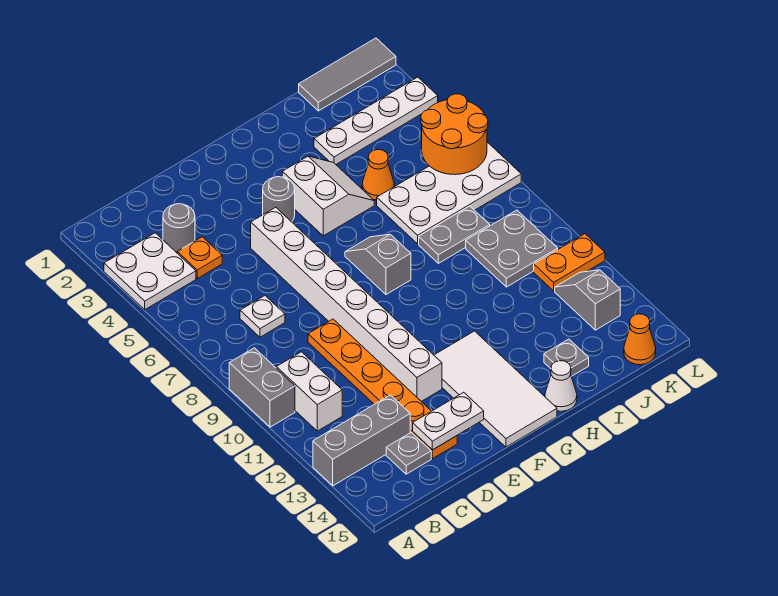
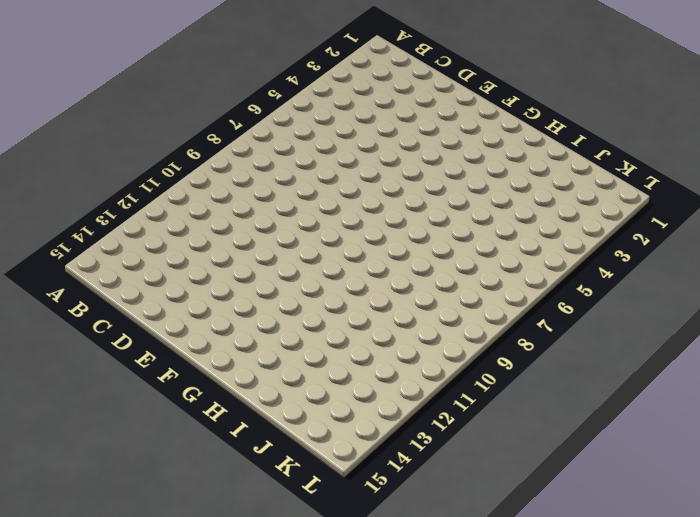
none -> white 2x2 plate [104,233,196,310]
none -> grey 1x2 brick [229,348,295,427]
none -> grey 1x3 brick [313,395,410,486]

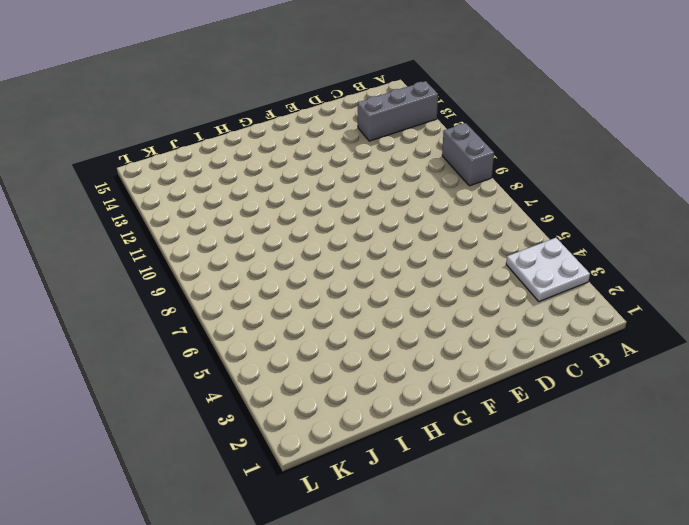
none -> white 1x2 brick [276,352,342,431]
none -> grey 1x1 round brick [163,204,195,253]
none -> orange 1x1 plate [177,237,222,278]

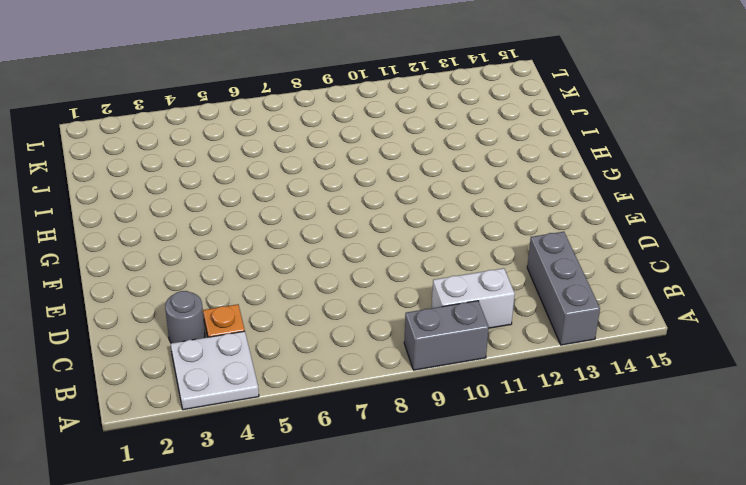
none -> white 1x1 plate [240,296,285,337]
none -> grey 1x1 plate [386,432,431,474]
none -> orange 1x6 plate [308,319,457,459]

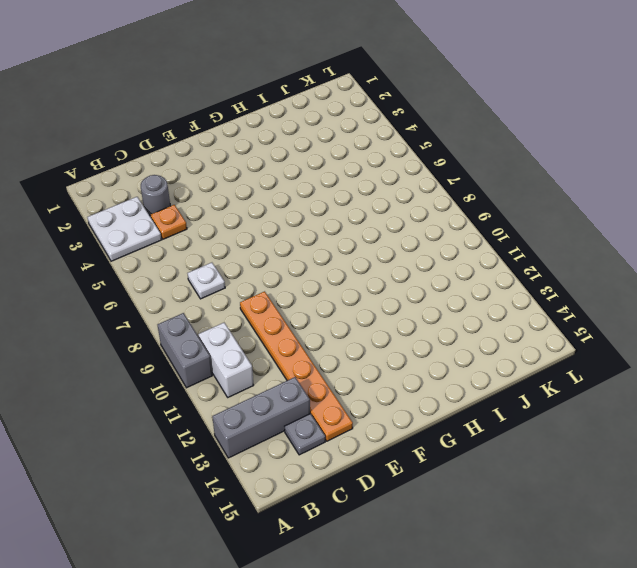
none -> white 1x8 brick [251,207,442,401]
none -> grey 1x1 round brick [263,177,295,222]
none -> white 2x4 tile [434,331,557,447]

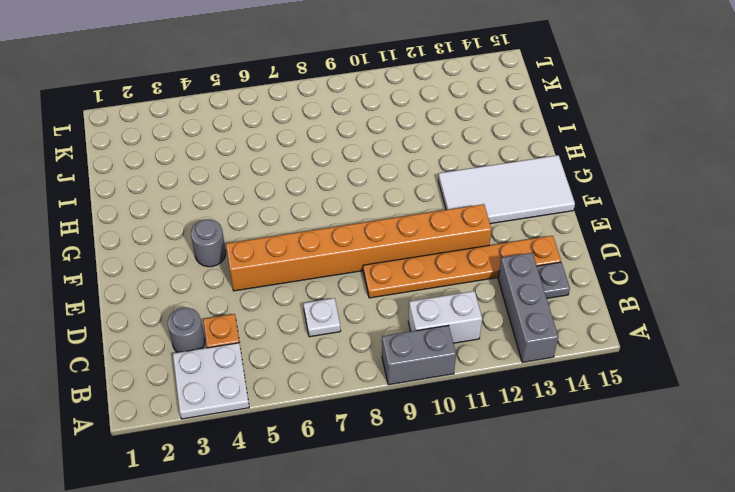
orange 1x8 brick [226,204,492,291] -> white 1x8 brick [251,207,442,401]
none -> white 2x2 slope [282,156,374,236]
none -> grey 1x2 slope [345,234,411,294]
none -> white 1x1 cone [545,361,577,411]

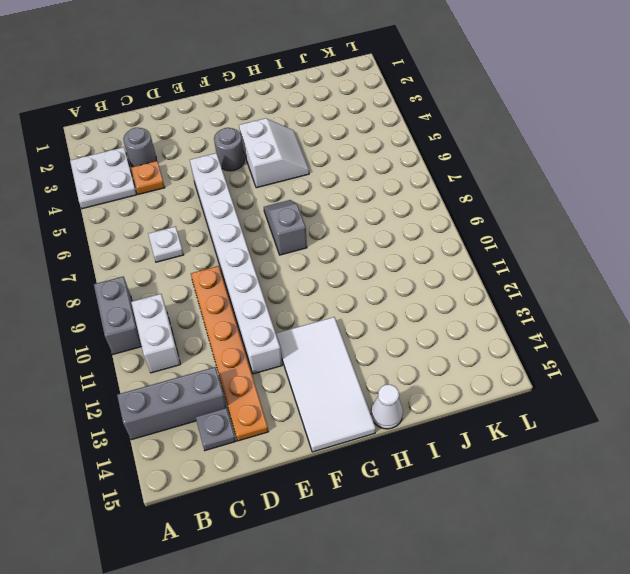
none -> white 1x4 plate [314,77,438,164]
none -> orange 1x1 cone [362,150,394,200]
none -> white 2x4 plate [377,142,521,244]

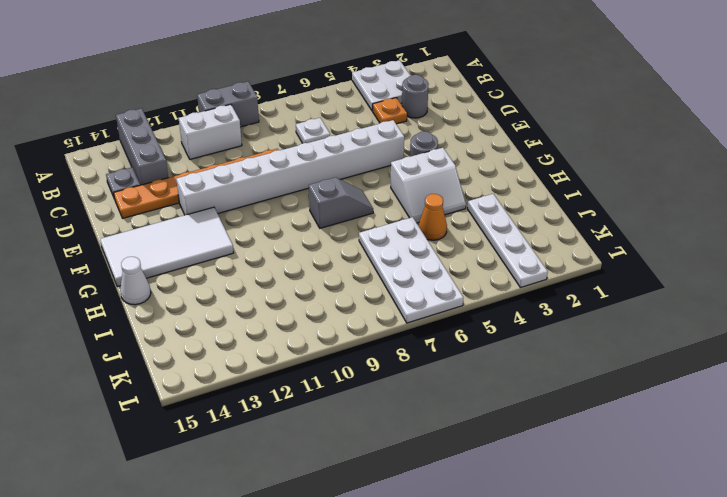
none -> grey 1x2 plate [419,206,490,263]
none -> grey 1x1 plate [544,339,589,376]
none -> grey 1x3 tile [299,38,396,111]

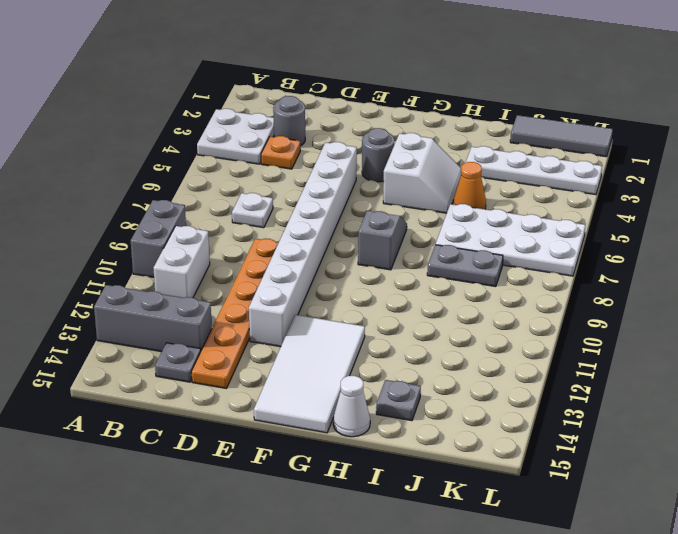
none -> grey 2x2 plate [466,210,558,287]
none -> orange 1x2 plate [534,234,605,291]
none -> grey 1x2 slope [555,270,620,330]

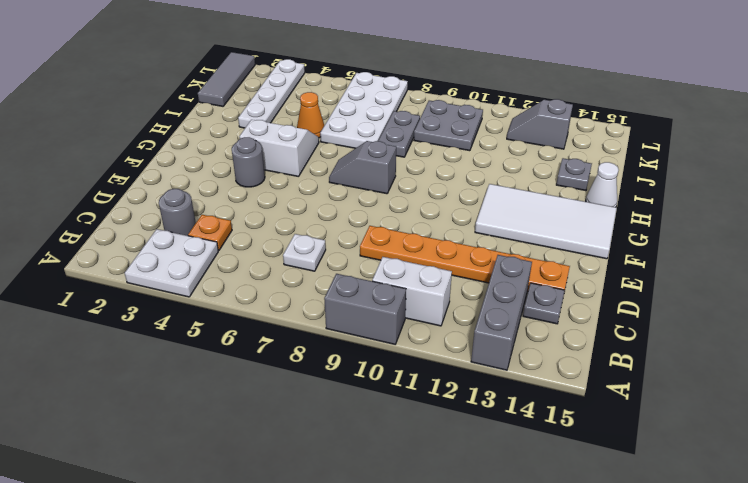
none -> white 1x8 brick [251,207,442,401]
none -> orange 1x2 plate [534,234,605,291]
none -> orange 1x1 cone [624,314,656,365]

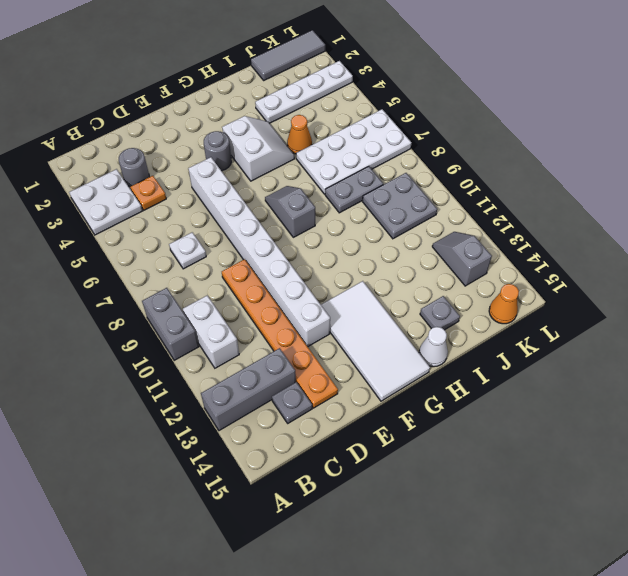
none -> orange 1x2 plate [534,234,605,291]
none -> white 1x2 plate [413,392,484,450]
none -> orange 2x2 round brick [421,94,488,175]

